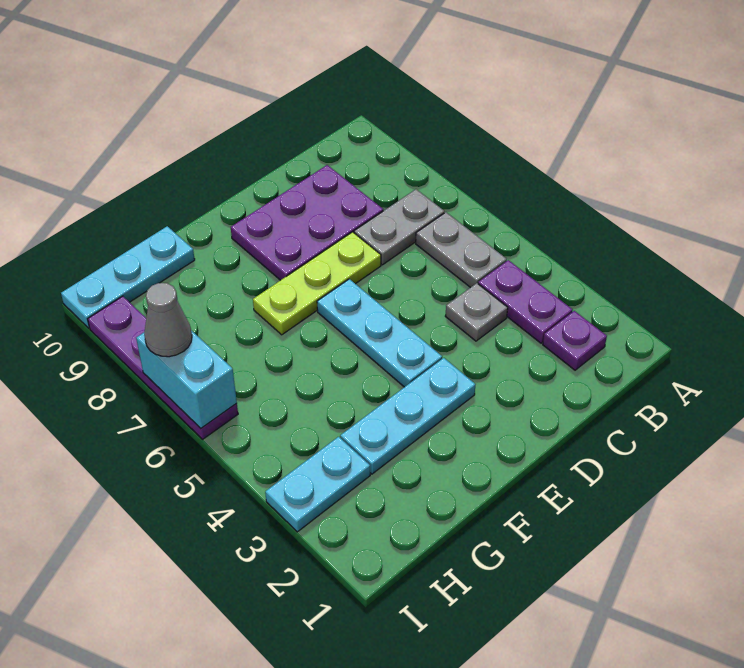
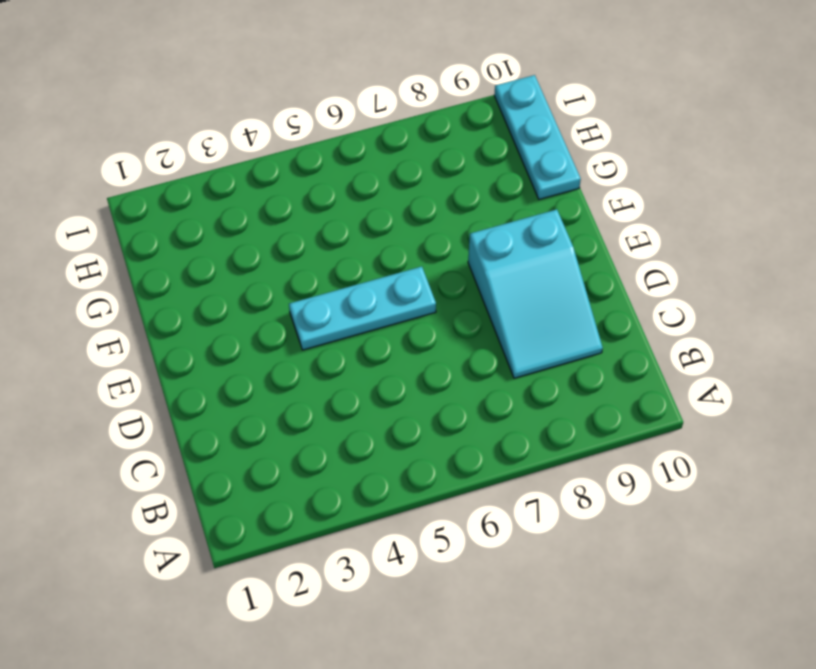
cyan 2x3 slope [468,209,603,378] -> purple 2x3 plate [231,165,383,280]
none -> purple 1x1 plate [543,311,607,370]
none -> purple 1x2 plate [478,260,572,343]
none -> grey 1x2 plate [416,212,507,288]

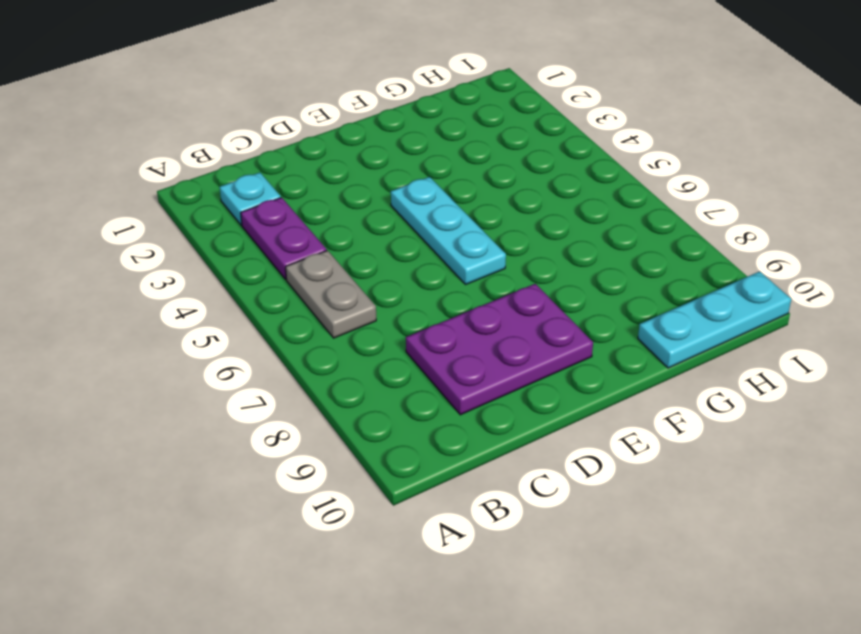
cyan 1x1 plate [220,172,281,225] -> purple 1x1 plate [543,311,607,370]
none -> grey 1x2 plate [354,189,444,265]
none -> grey 1x1 plate [445,283,508,341]
none -> lime 1x3 plate [253,232,381,335]

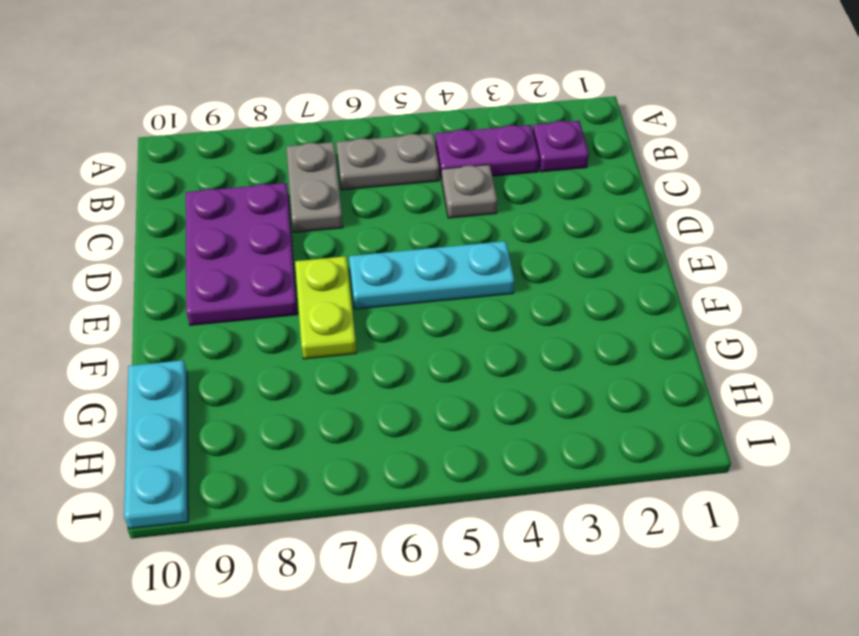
lime 1x2 plate [295,256,357,359] -> lime 1x3 plate [253,232,381,335]
none -> cyan 1x3 plate [340,358,476,474]
none -> cyan 1x2 plate [265,437,370,532]
none -> purple 1x4 plate [88,296,238,439]

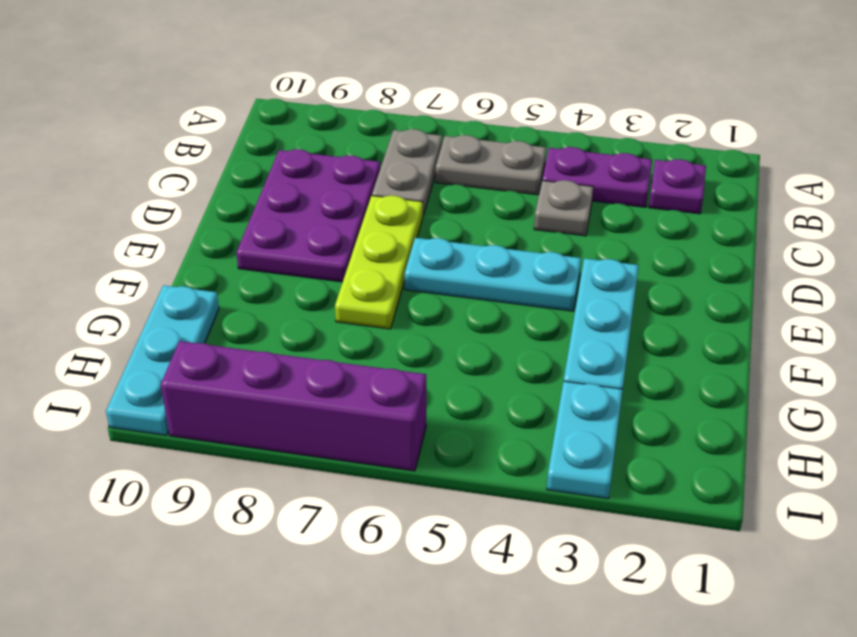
purple 1x4 brick [161,341,426,471] -> purple 1x4 plate [88,296,238,439]
none -> cyan 1x2 brick [136,330,237,428]
none -> grey 1x1 cone [144,283,192,357]

